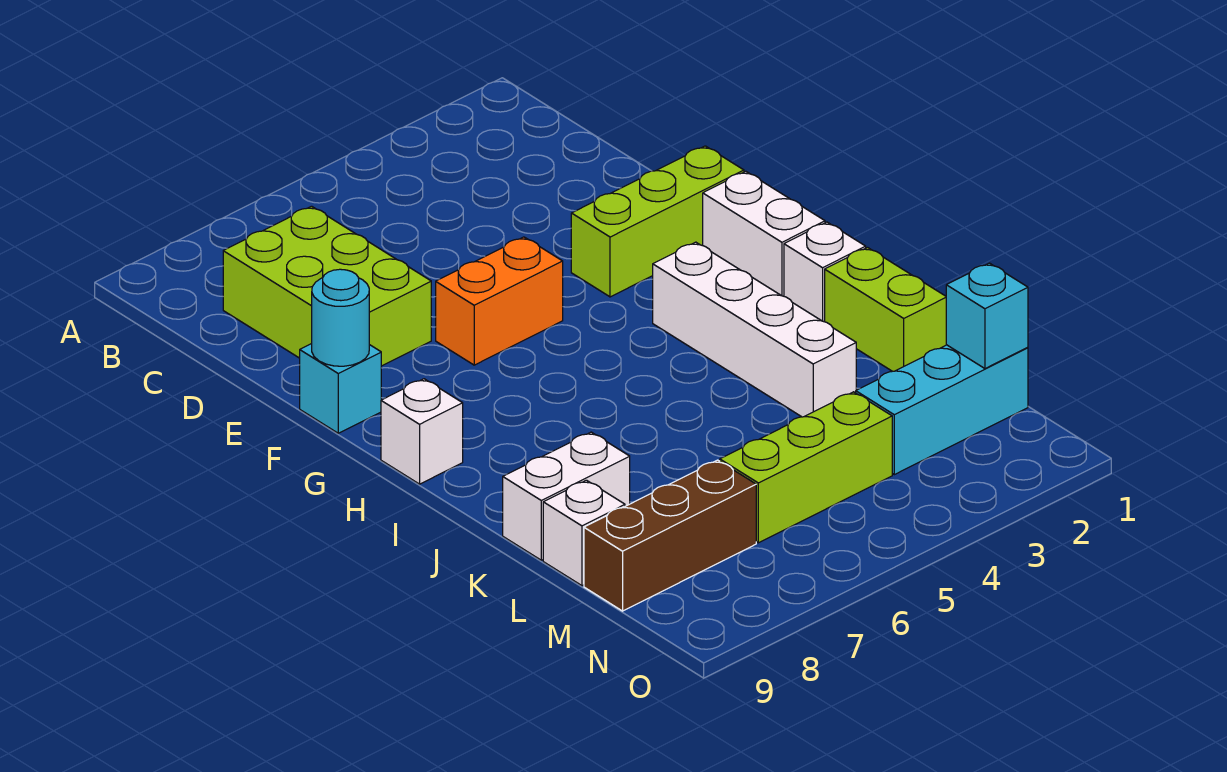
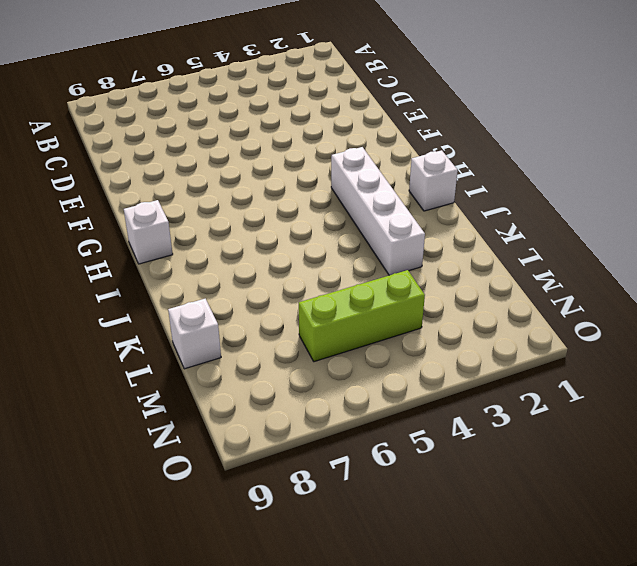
none -> lime 2x3 brick [223,206,431,366]
none -> lime 1x3 brick [571,146,744,297]
none -> orange 1x2 brick [436,237,563,365]

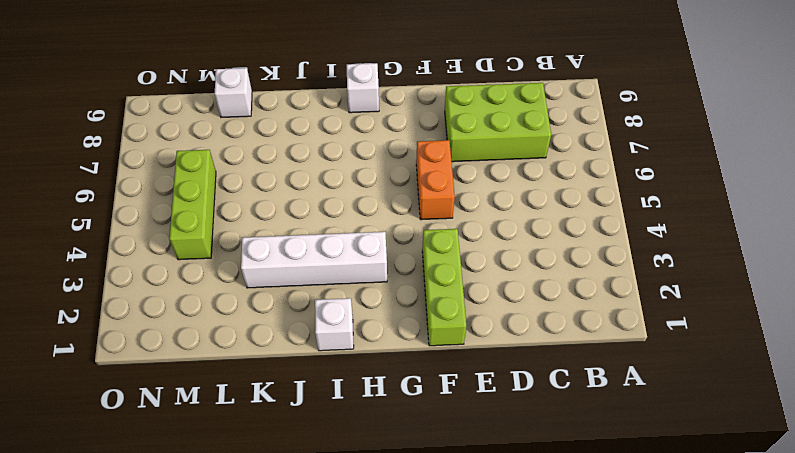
none -> cyan 1x1 brick [300,344,381,433]
none -> white 1x2 brick [703,171,825,296]
none -> lime 1x2 brick [825,248,946,371]

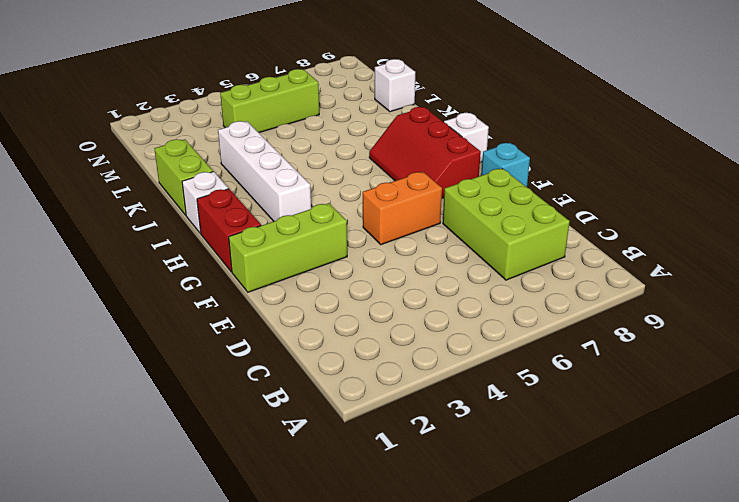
red 1x2 brick [197,189,261,272] -> white 1x2 brick [703,171,825,296]
red 2x3 slope [369,107,481,198] -> none
none -> white 1x2 brick [503,432,630,560]
none -> cyan 1x3 brick [856,345,1028,475]
none -> brown 1x3 brick [584,460,756,611]

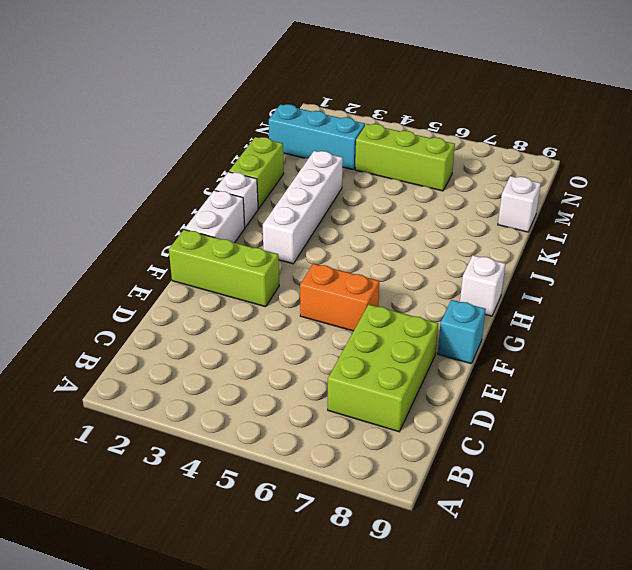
none -> white 1x2 brick [503,432,630,560]
none -> brown 1x3 brick [584,460,756,611]
none -> cyan 1x1 round brick [312,269,369,366]

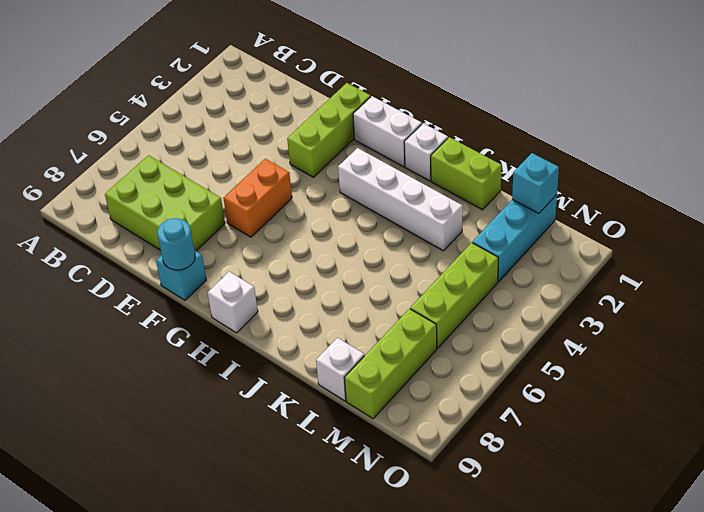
lime 1x3 brick [344,309,437,419] -> brown 1x3 brick [584,460,756,611]
none -> white 1x2 brick [503,432,630,560]

